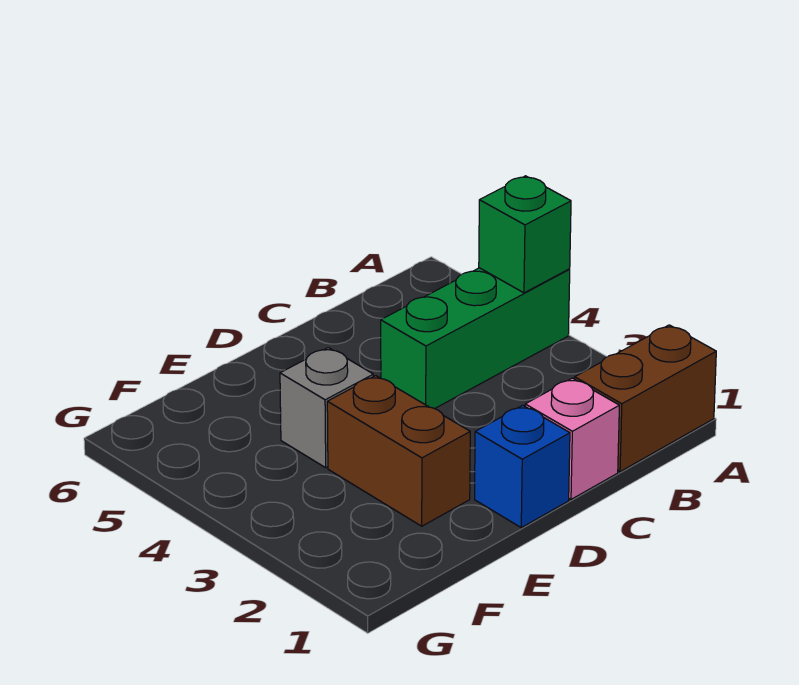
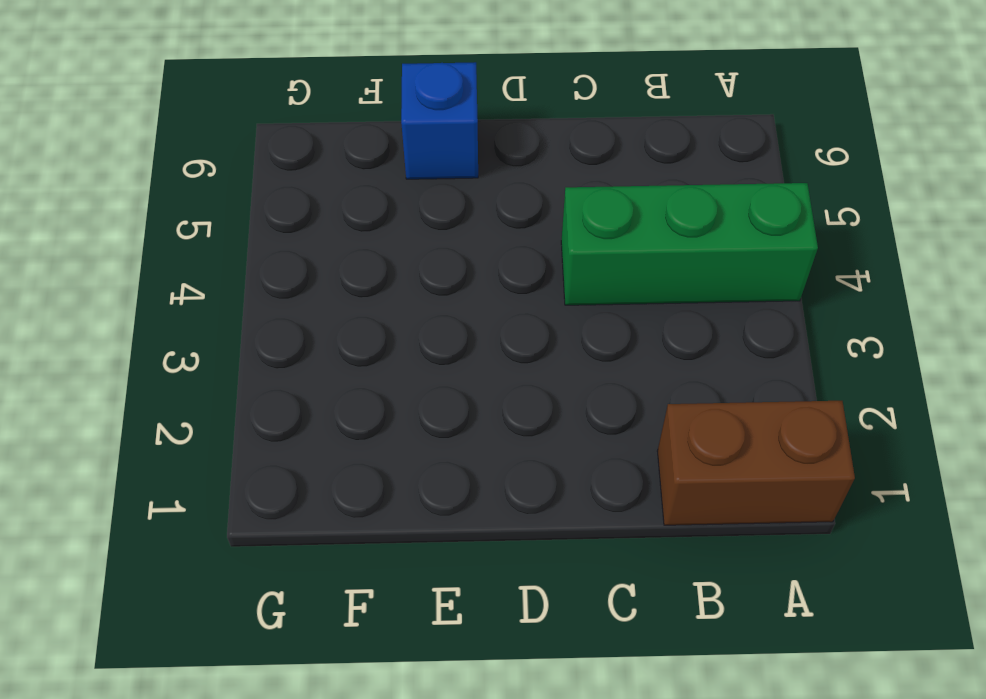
blue 1x1 brick [401,62,478,179] -> blue 1x1 brick moved to [475,405,570,528]
none -> pink 1x1 brick [525,378,619,499]
none -> brown 1x2 brick [327,376,470,526]

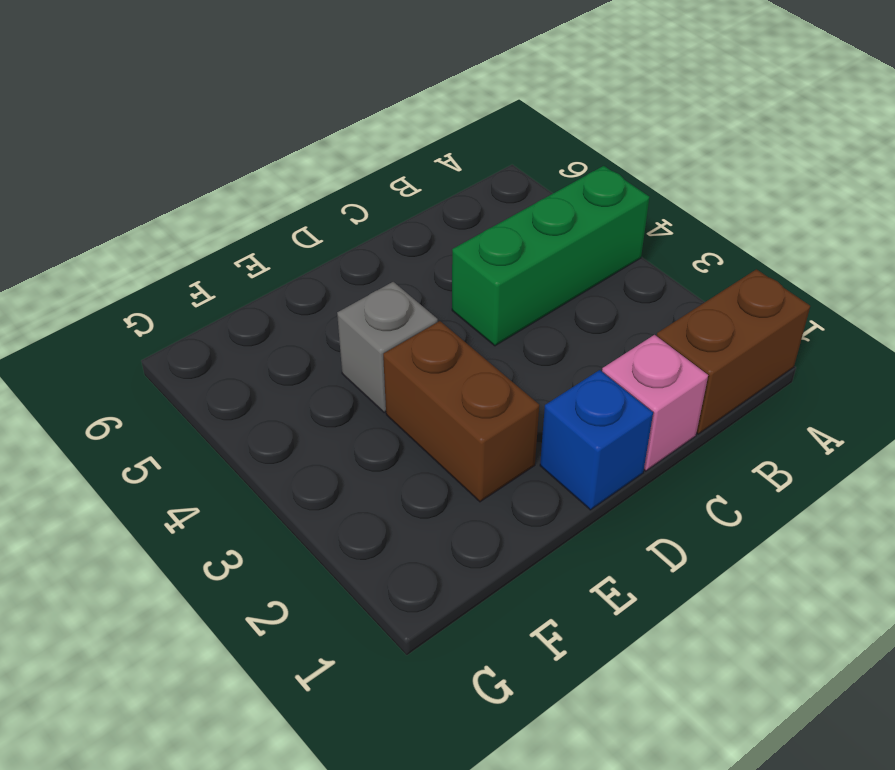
none -> green 1x1 brick [479,176,571,293]

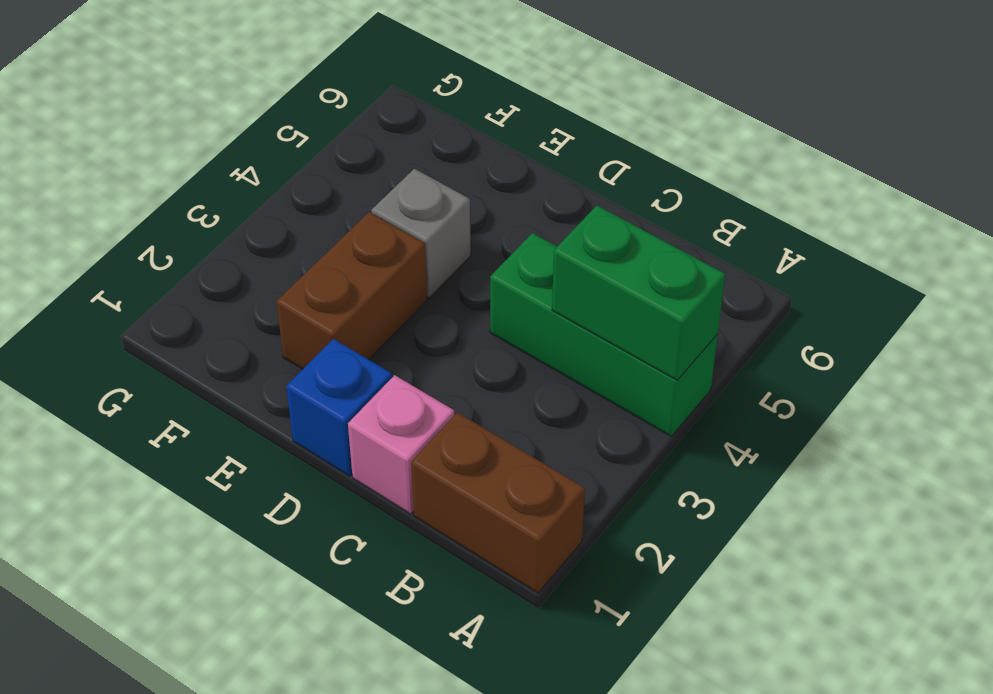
green 1x2 brick [552,206,725,380] -> green 1x1 brick [479,176,571,293]

